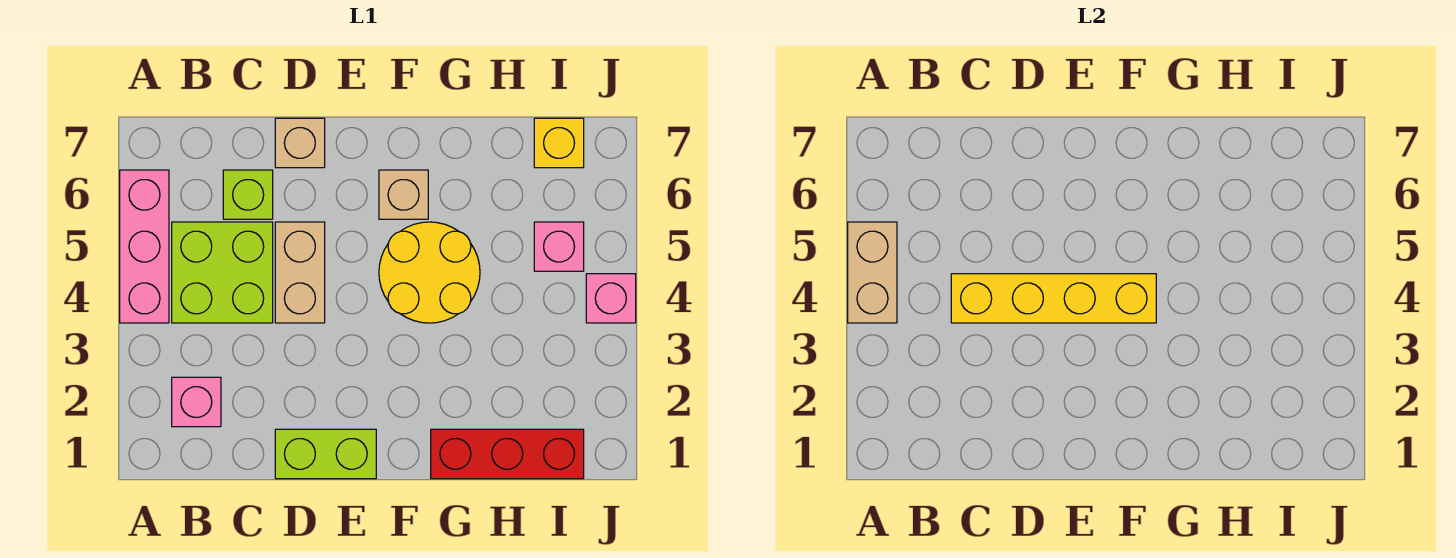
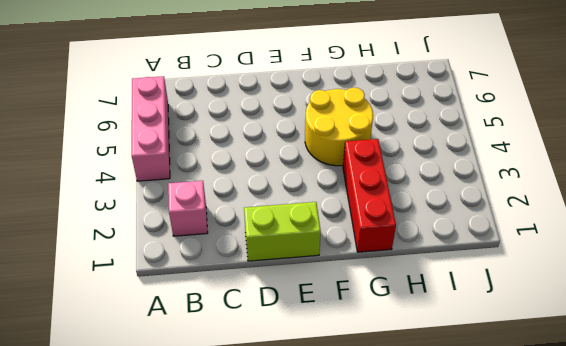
red 1x3 brick [343,139,396,252] -> red 1x3 brick turned to [431,429,584,479]
none -> lime 2x2 brick [172,222,273,323]
none -> lime 1x1 brick [223,170,273,219]
none -> tan 1x2 brick [275,222,325,323]

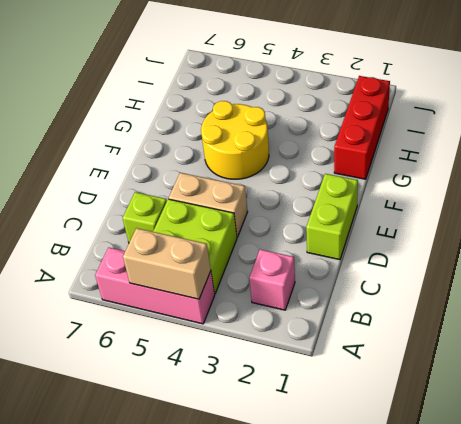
none -> tan 1x1 brick [275,118,325,168]
none -> tan 1x1 brick [379,170,428,219]
none -> pink 1x1 brick [534,222,584,271]

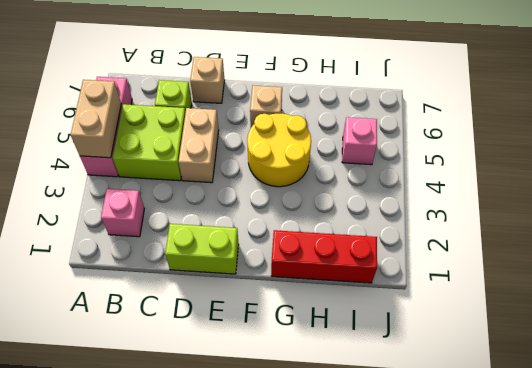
none -> yellow 1x1 brick [534,118,584,168]
none -> pink 1x1 brick [586,274,636,323]
none -> yellow 1x4 brick [951,274,1156,323]

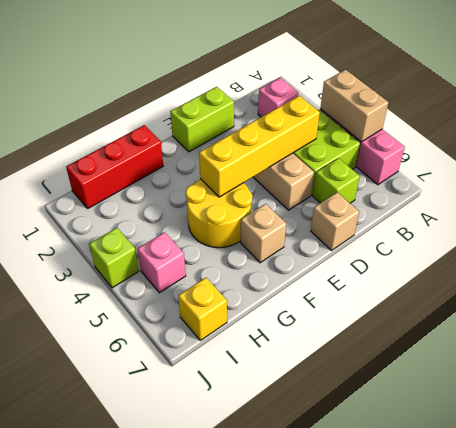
lime 1x1 brick [89,228,139,288] -> pink 1x1 brick [586,274,636,323]

